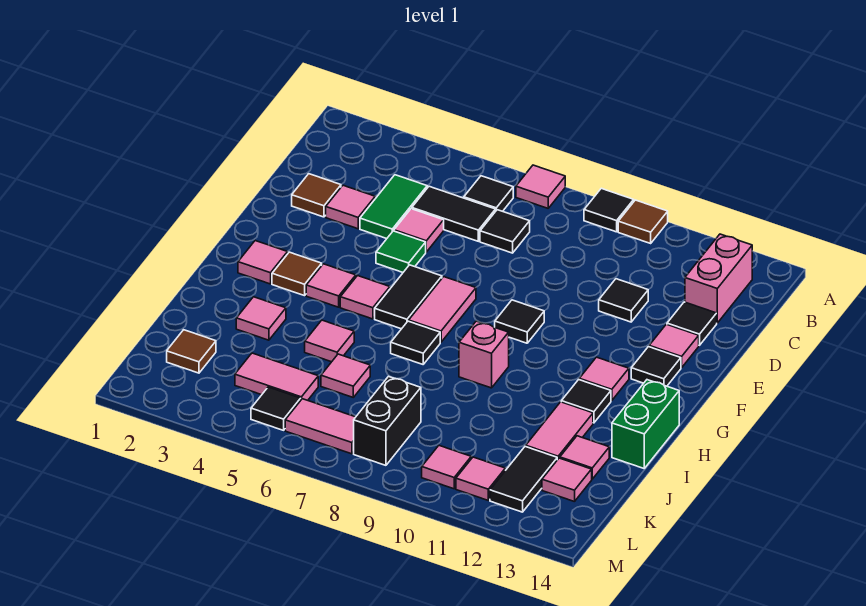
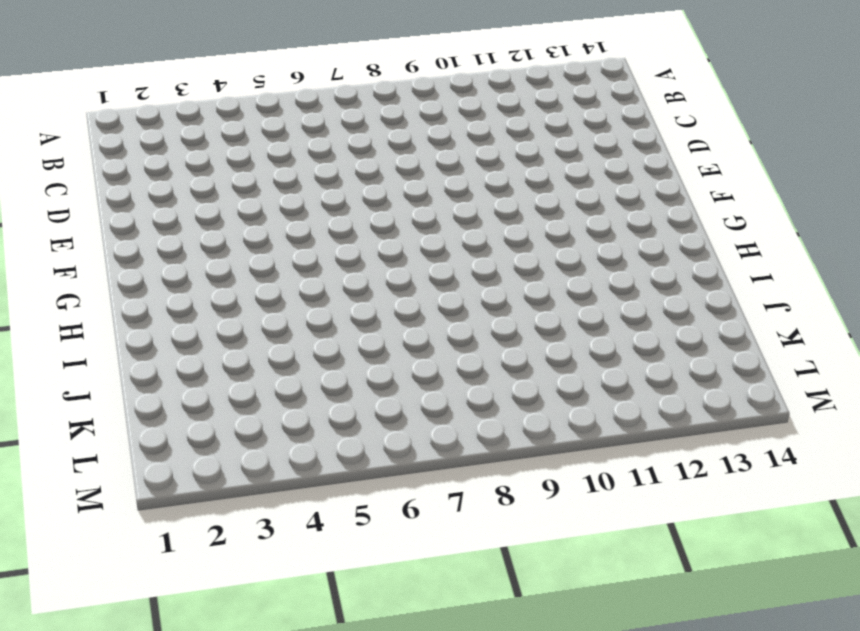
none -> pink 1x1 tile [516,165,565,208]
none -> black 1x1 tile [584,188,634,232]
none -> brown 1x1 tile [618,200,668,243]
none -> black 1x1 tile [464,176,513,212]

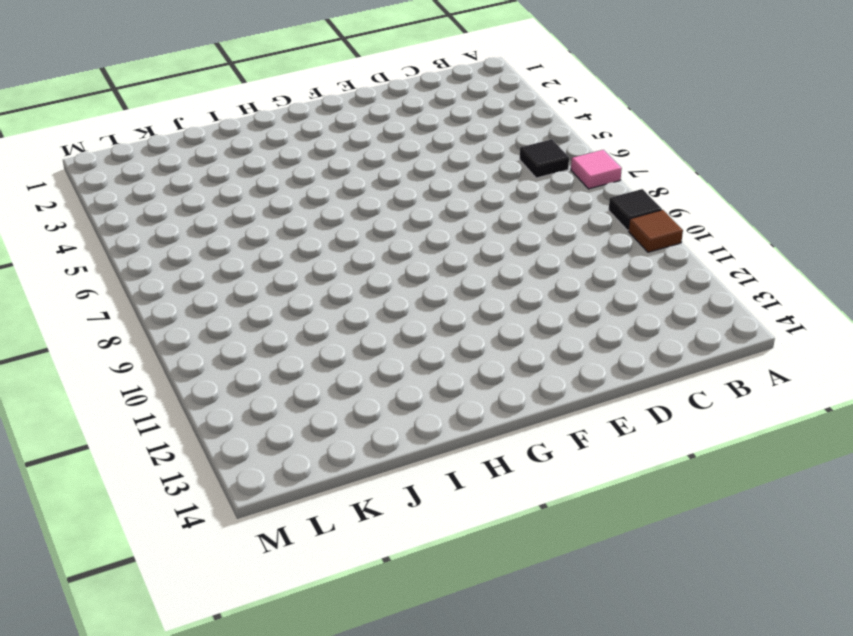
none -> pink 1x2 brick [685,234,752,323]
none -> green 1x2 tile [360,175,427,239]
none -> black 1x2 tile [412,186,495,241]
none -> black 1x1 tile [480,210,530,253]

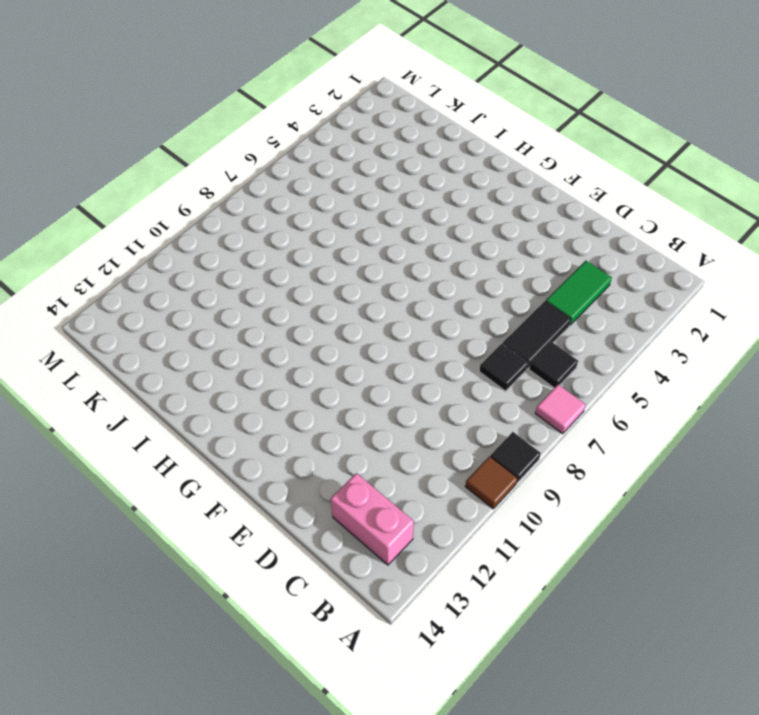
green 1x2 tile [546,261,612,325] -> green 1x2 tile turned to [360,175,427,239]
none -> brown 1x1 tile [292,174,341,217]
none -> pink 1x1 tile [326,185,375,229]
none -> pink 1x1 tile [394,209,444,252]
none -> black 1x1 tile [599,279,648,322]

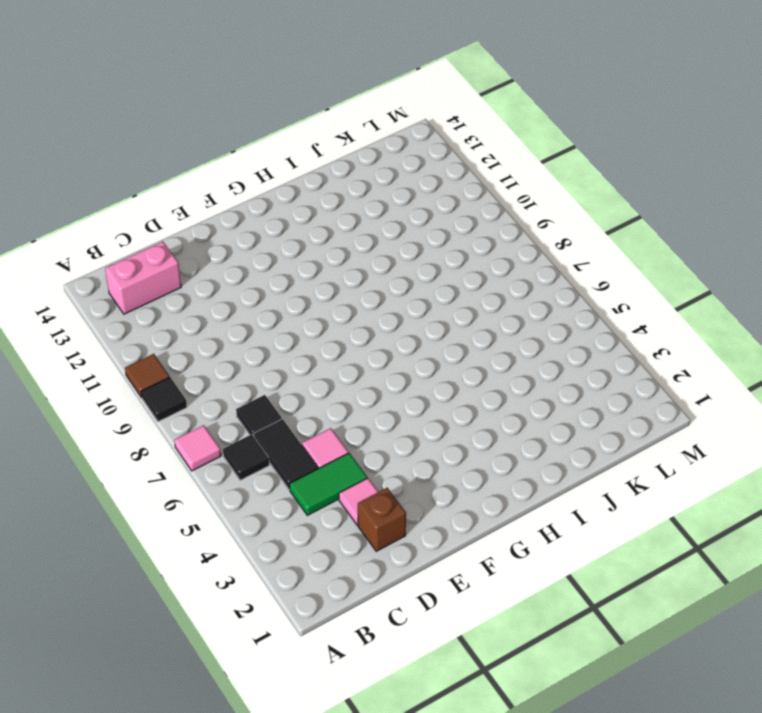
brown 1x1 brick [358,488,406,551] -> brown 1x1 tile [292,174,341,217]
none -> black 1x1 tile [599,279,648,322]
none -> black 1x1 tile [667,302,717,345]
none -> green 1x1 tile [376,231,426,272]
none -> pink 1x1 tile [649,324,699,368]

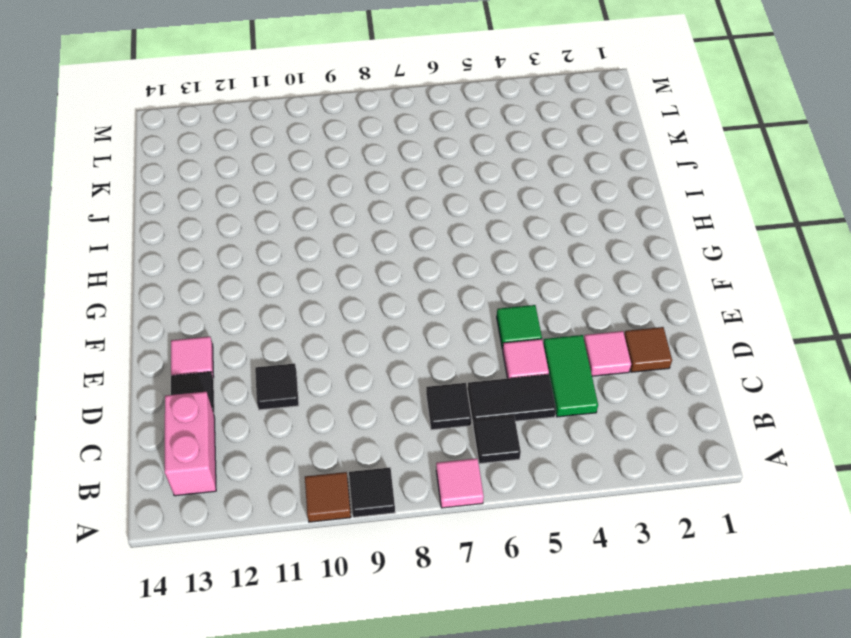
none -> black 1x2 tile [375,265,442,329]
none -> pink 1x2 tile [409,277,476,342]
none -> black 1x1 tile [495,300,544,343]
none -> black 1x1 tile [631,347,681,386]

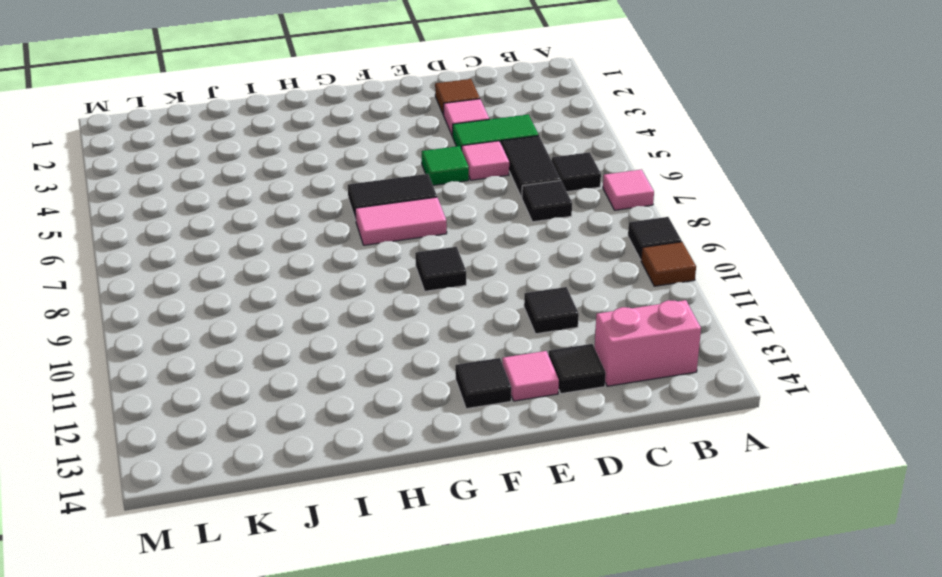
none -> pink 1x1 tile [238,241,288,284]
none -> brown 1x1 tile [272,252,322,296]
none -> pink 1x1 tile [306,264,356,307]
none -> pink 1x1 tile [340,276,390,319]

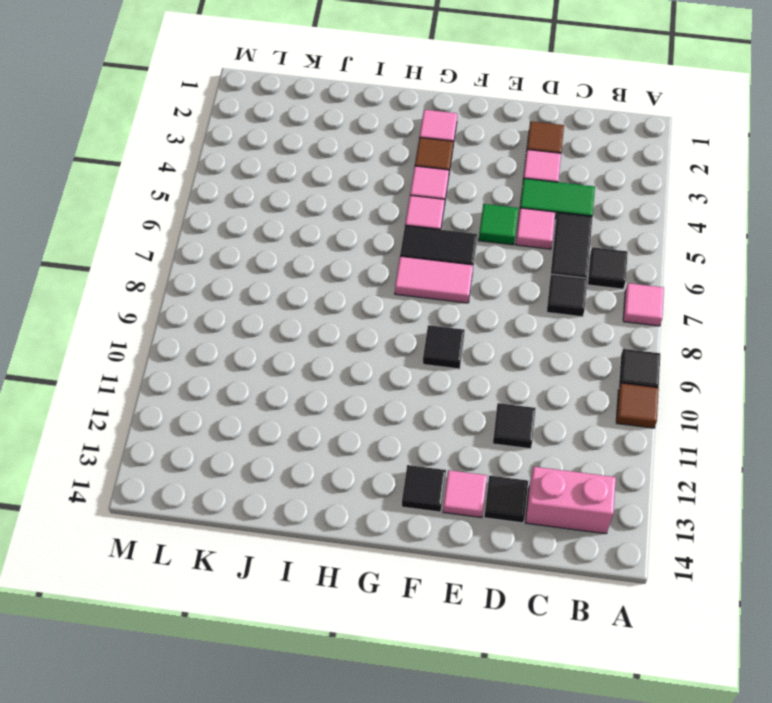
none -> pink 1x1 tile [579,357,629,401]
none -> black 1x1 tile [391,321,440,364]
none -> pink 1x1 brick [459,321,509,388]
none -> black 1x1 tile [561,380,611,423]

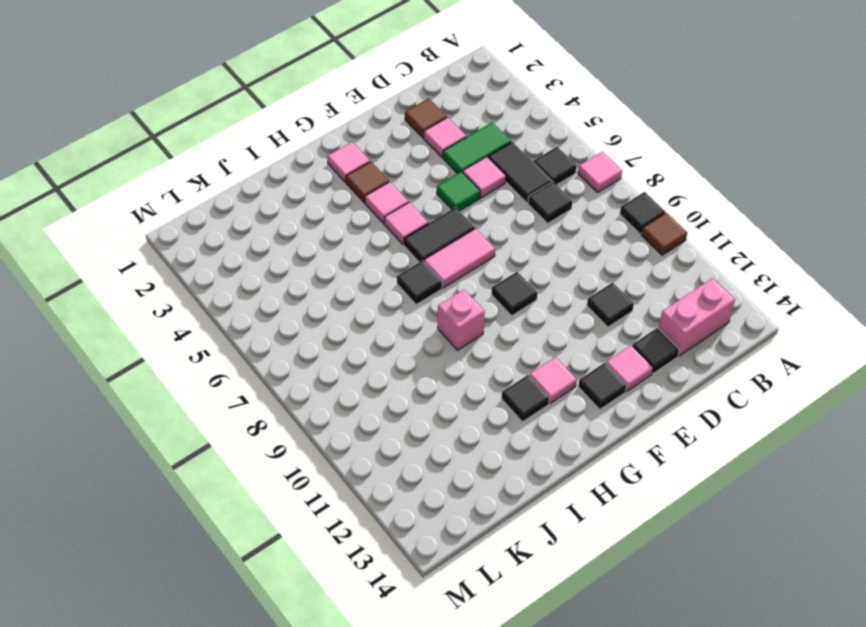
none -> green 1x2 brick [612,380,679,468]
none -> pink 1x1 tile [236,297,286,340]
none -> pink 1x1 tile [305,320,354,362]
none -> pink 1x2 tile [526,402,593,460]

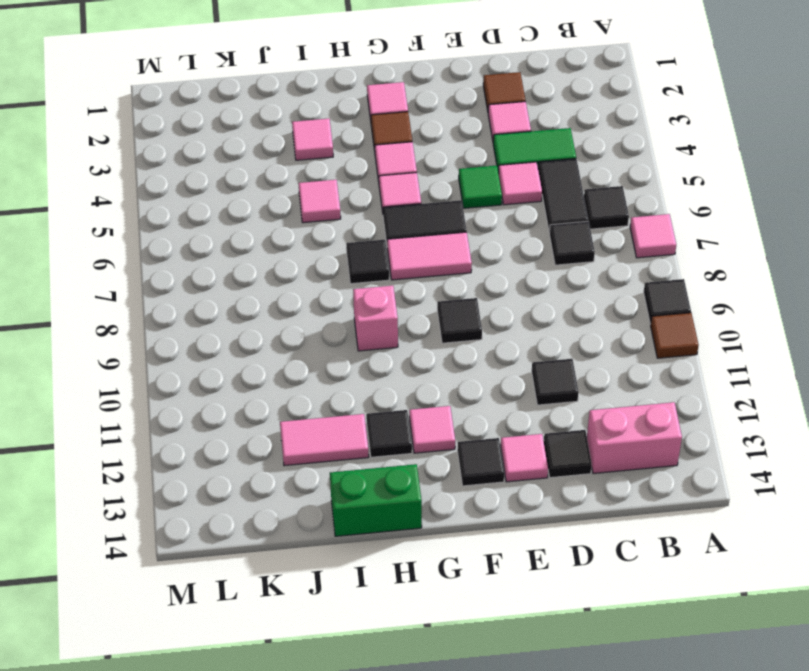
none -> pink 1x1 tile [321,354,370,397]
none -> pink 1x1 tile [560,436,609,479]
none -> brown 1x1 tile [167,330,216,373]
none -> pink 1x2 tile [235,353,318,400]

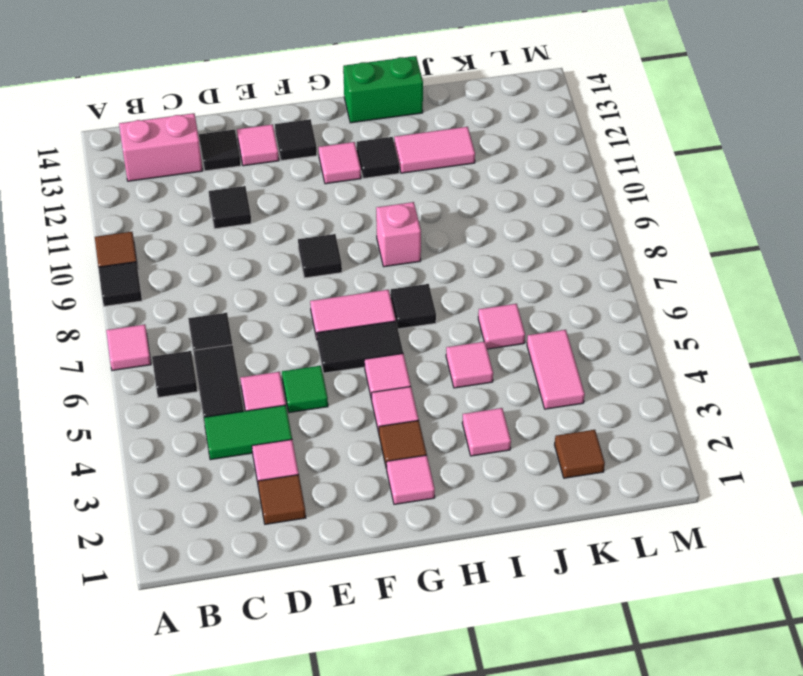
none -> pink 1x1 tile [560,436,609,479]
none -> black 1x2 brick [354,376,421,465]
none -> black 1x2 tile [490,446,557,512]
none -> pink 1x1 tile [542,458,592,502]

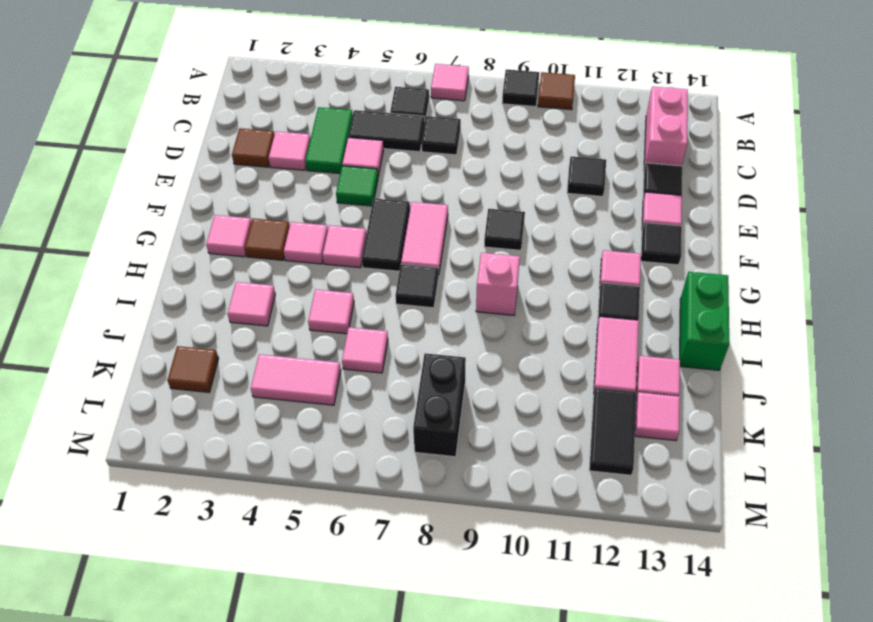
none -> black 1x1 tile [251,387,301,430]
none -> pink 1x2 tile [285,399,355,454]
none -> pink 1x1 tile [422,446,471,489]
none -> pink 1x1 tile [456,457,505,500]

